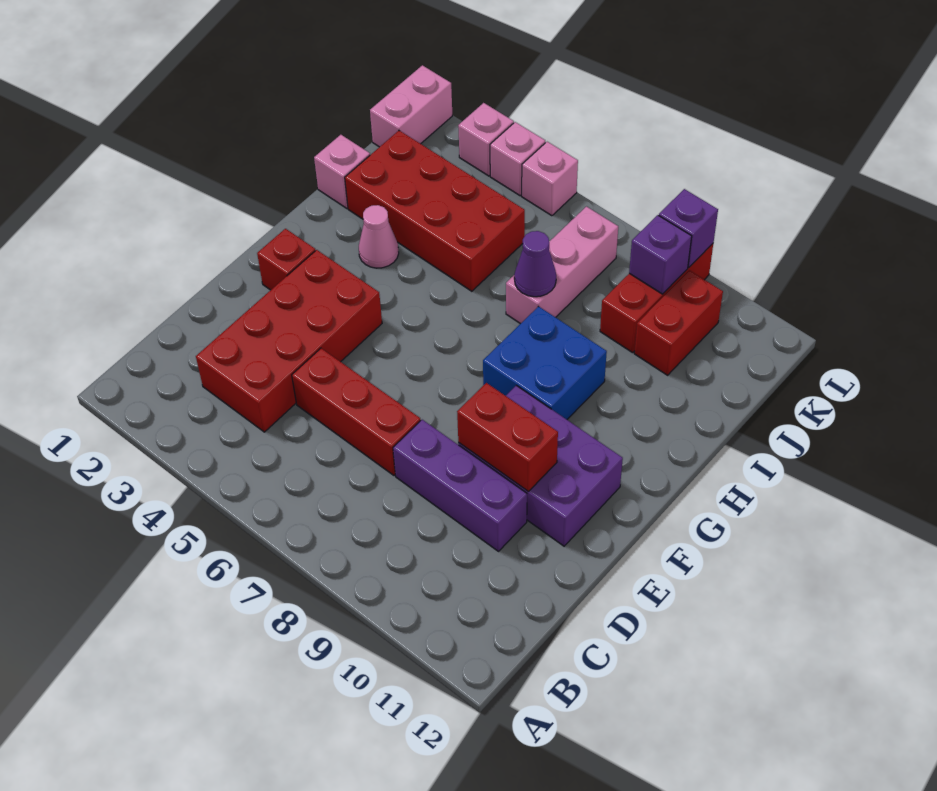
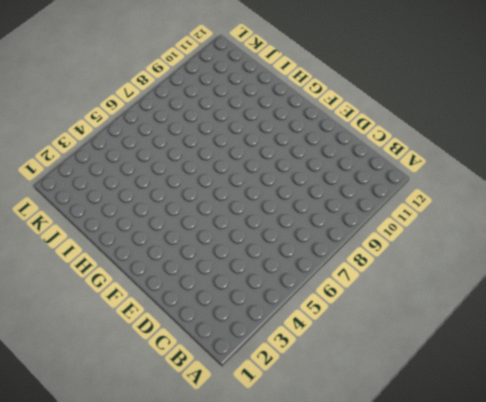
none -> red 2x4 brick [196,250,382,432]
none -> red 1x3 brick [292,348,421,475]
none -> purple 1x3 brick [393,420,527,551]

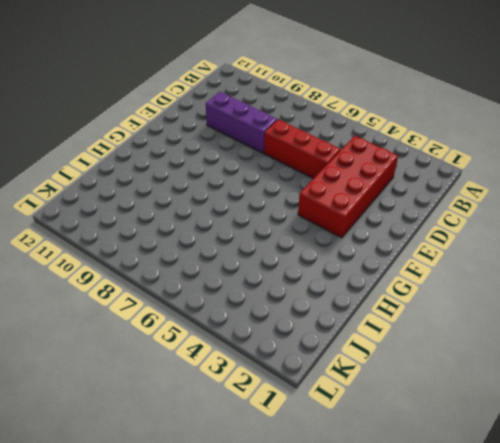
none -> purple 2x3 brick [458,385,623,546]
none -> red 1x1 brick [257,229,315,290]
none -> blue 2x2 brick [483,306,607,419]

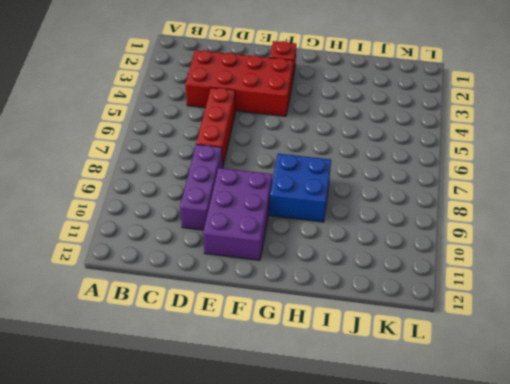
none -> pink 1x1 cone [359,205,399,268]
none -> pink 1x1 brick [314,135,370,208]
none -> red 2x4 brick [345,131,525,291]

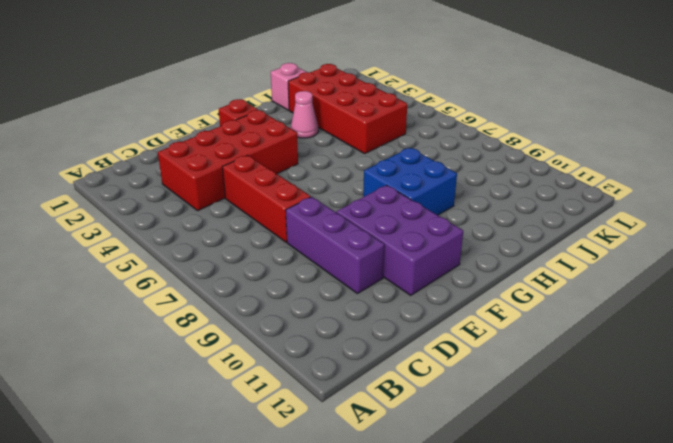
none -> pink 1x3 brick [506,207,618,324]
none -> red 1x3 brick [600,244,713,353]
none -> red 1x2 brick [634,270,723,375]

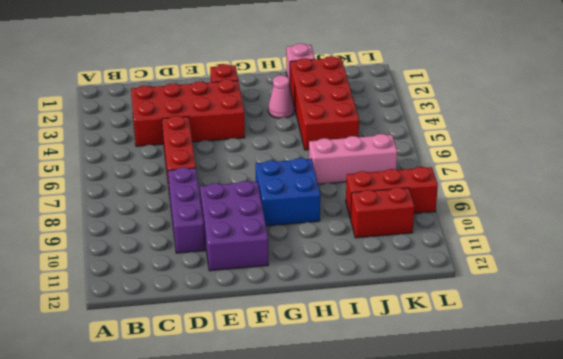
none -> pink 1x2 brick [370,65,452,147]
none -> pink 1x1 brick [458,103,514,176]
none -> pink 1x1 brick [490,122,545,196]

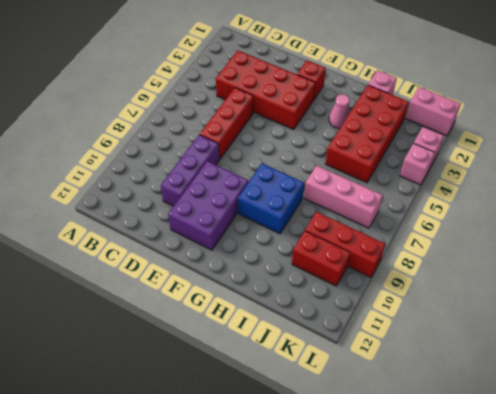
none -> pink 1x1 brick [522,142,578,216]
none -> red 1x2 brick [457,383,558,491]
none -> purple 1x1 cone [514,231,556,297]

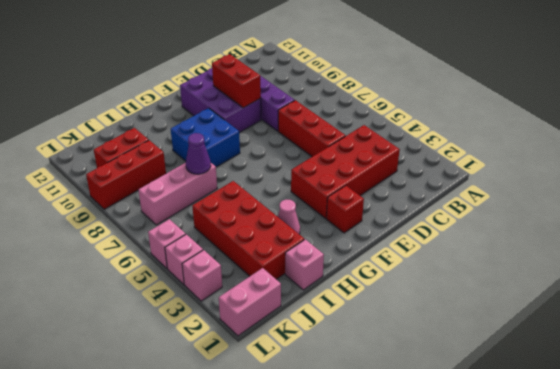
none -> purple 1x1 brick [629,215,692,294]
none -> purple 1x1 brick [659,189,718,267]

